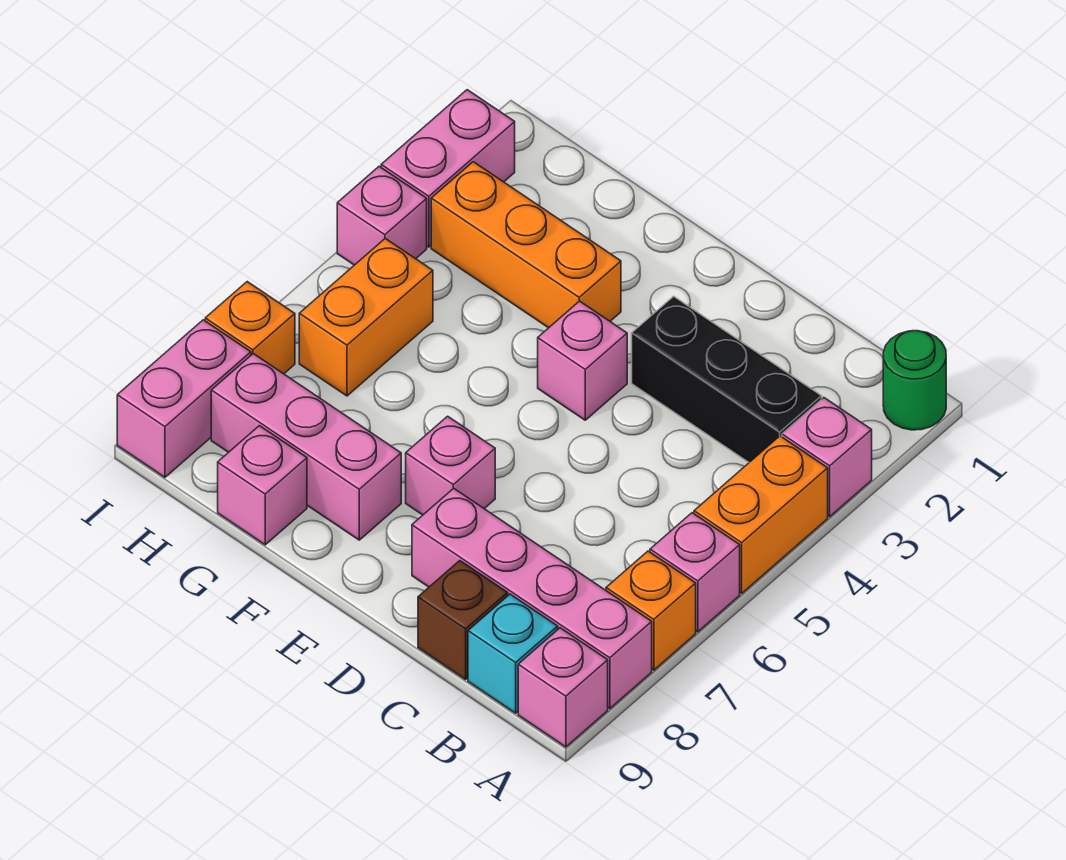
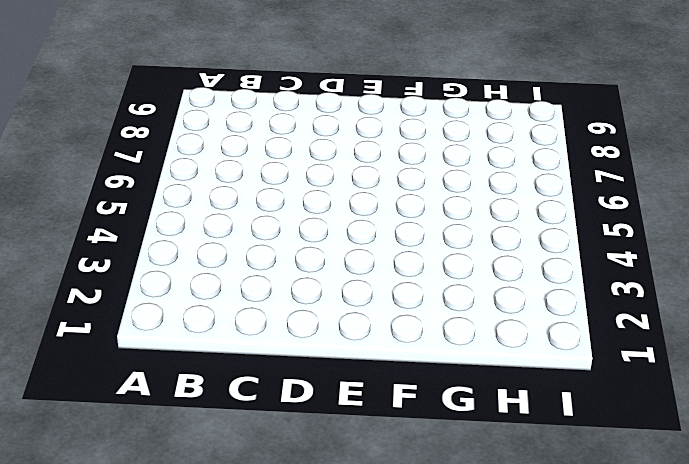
none -> green 1x1 round brick [883,331,946,430]
none -> pink 1x1 brick [782,398,872,517]
none -> orange 1x2 brick [694,436,828,593]

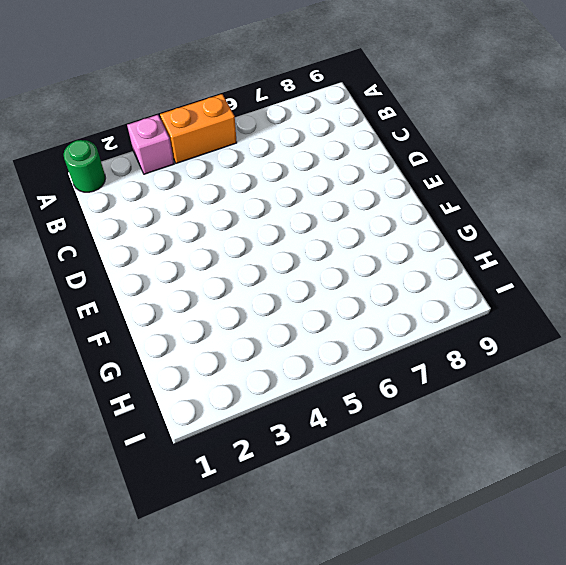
none -> pink 1x1 brick [650,513,740,632]
none -> orange 1x1 brick [606,551,696,670]
none -> pink 1x4 brick [412,488,652,709]

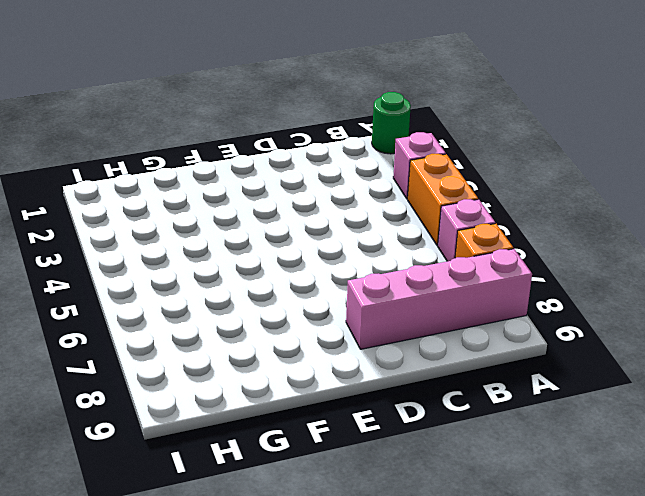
none -> pink 1x1 brick [518,628,608,747]
none -> black 1x3 brick [632,296,822,462]
none -> cyan 1x1 brick [468,594,558,713]

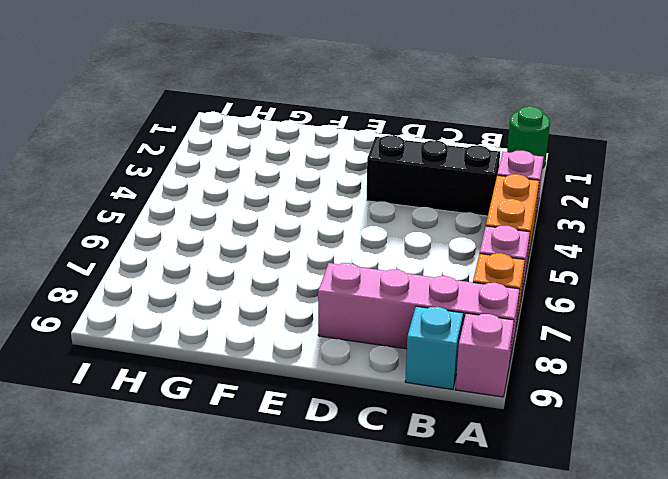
none -> brown 1x1 brick [418,561,508,680]
none -> pink 1x1 brick [538,301,627,420]
none -> pink 1x1 brick [406,416,495,515]

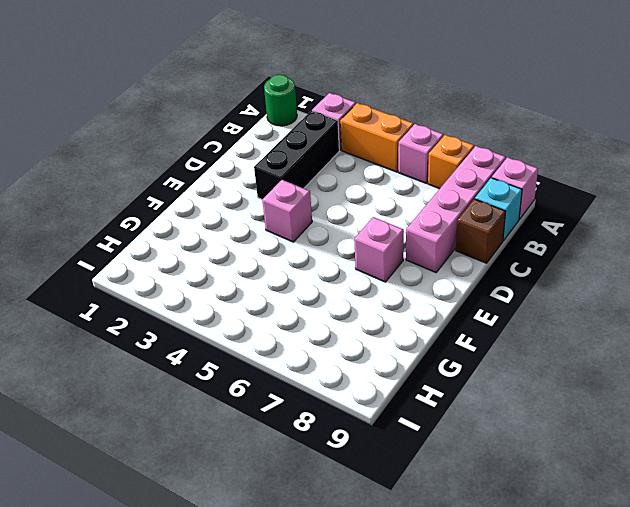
none -> orange 1x3 brick [431,162,621,328]
none -> pink 1x3 brick [211,354,401,540]
none -> pink 1x1 brick [218,426,307,545]

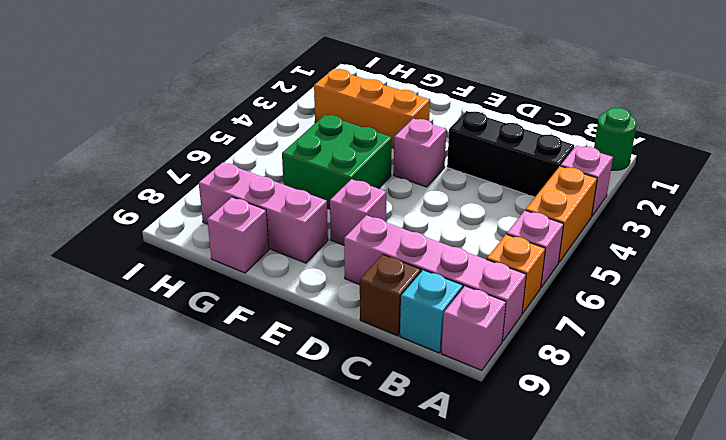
green 2x2 brick [282,115,392,209] -> none
none -> orange 1x2 brick [299,238,433,396]
none -> pink 1x2 brick [381,90,515,247]
none -> pink 1x1 brick [337,166,427,265]

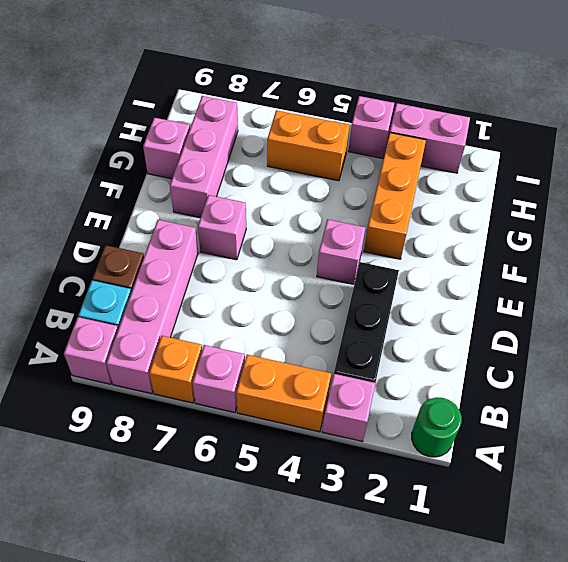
none -> orange 1x1 brick [205,282,295,374]
none -> pink 1x2 brick [117,320,251,477]

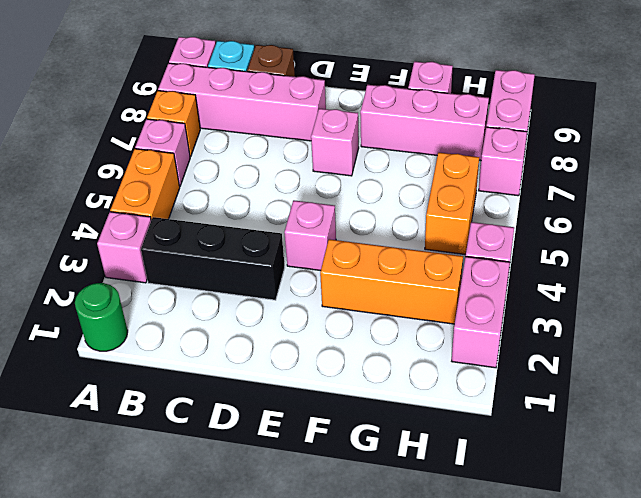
pink 1x1 brick [479,127,527,196] -> orange 1x1 brick [205,282,295,374]

